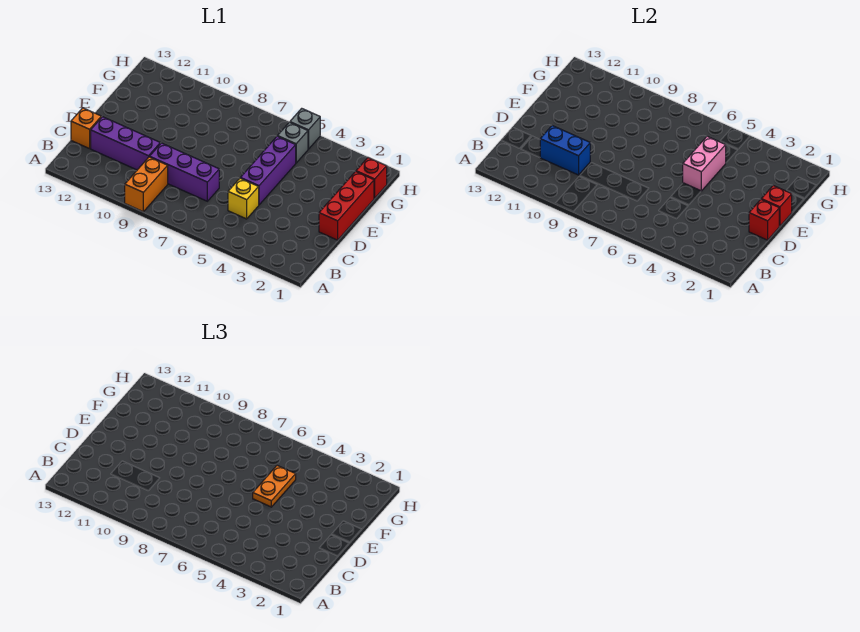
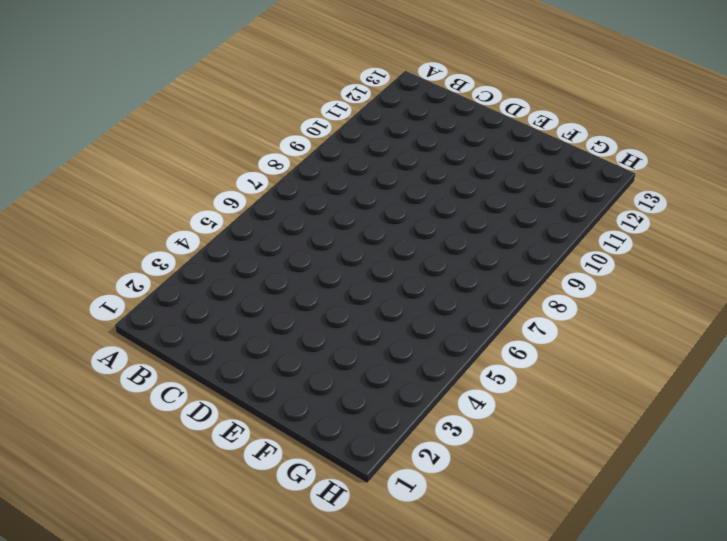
none -> orange 1x2 brick [125,157,168,212]
none -> yellow 1x1 brick [228,178,259,219]
none -> purple 1x3 brick [150,143,219,201]

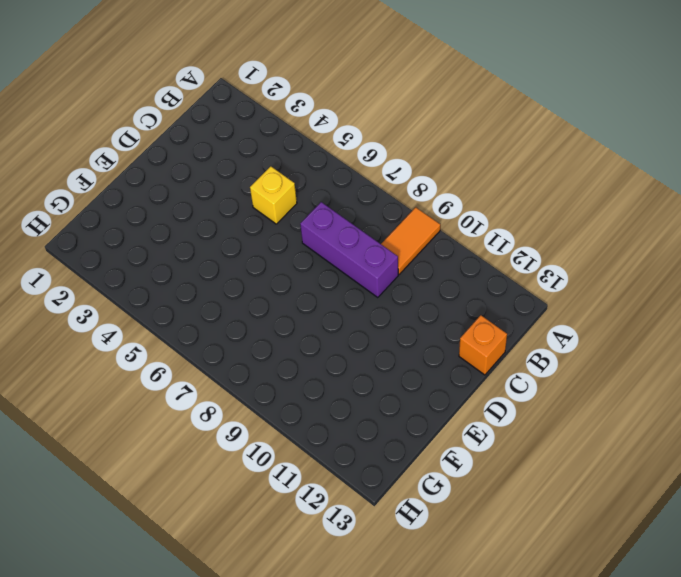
orange 1x2 tile [381,207,440,274] -> orange 1x2 brick [125,157,168,212]
none -> purple 1x3 brick [91,117,160,170]
none -> red 1x3 brick [319,171,374,240]
none -> purple 1x3 brick [241,136,296,205]

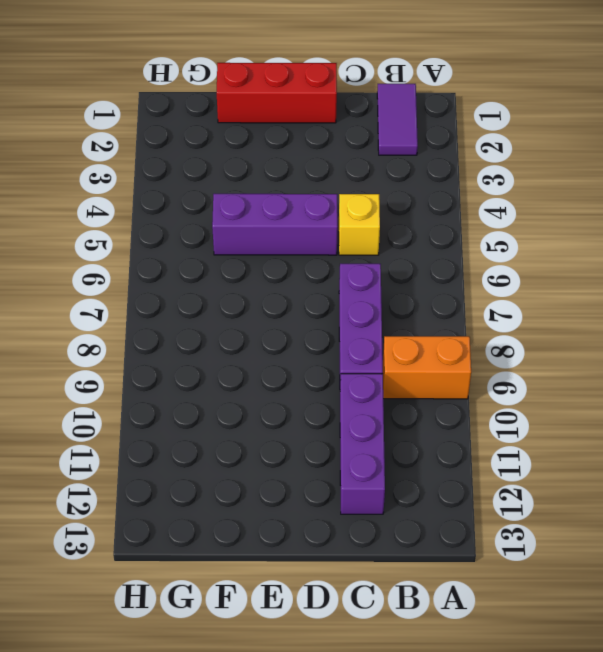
purple 1x2 tile [377,84,418,155] -> none
none -> orange 1x1 brick [71,108,101,149]
none -> red 1x1 brick [356,158,387,198]
none -> grey 1x1 brick [278,122,308,163]

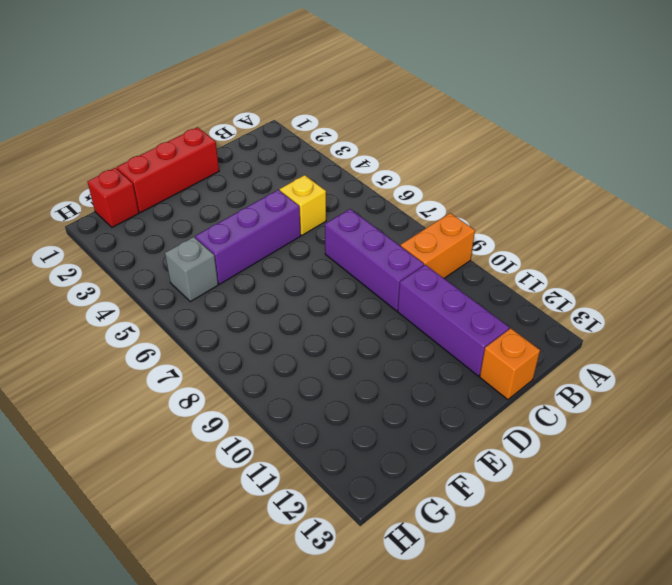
none -> grey 1x1 brick [290,108,320,149]
none -> blue 1x2 brick [540,126,590,175]
none -> red 1x1 brick [749,200,779,240]

